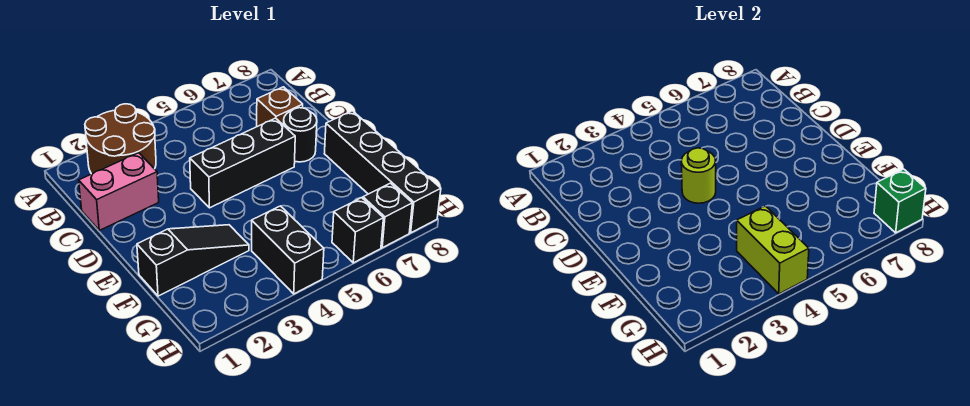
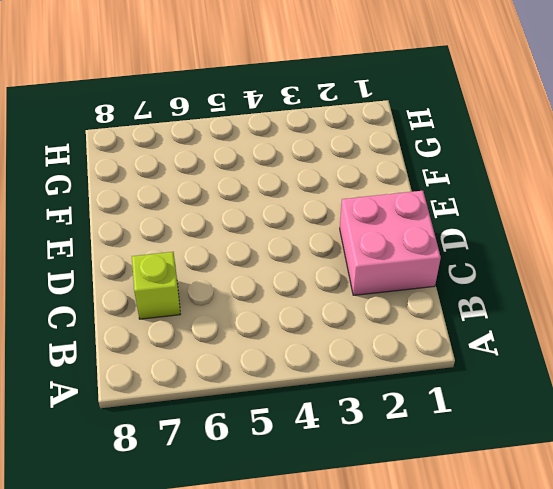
pink 2x2 brick [340,191,441,295] -> pink 1x2 brick [79,153,159,230]
lime 1x1 brick [132,252,180,319] -> brown 1x1 brick [257,87,303,127]
none -> brown 2x2 round brick [85,104,156,174]
none -> black 1x3 brick [190,118,295,208]
none -> black 1x1 round brick [284,108,317,162]

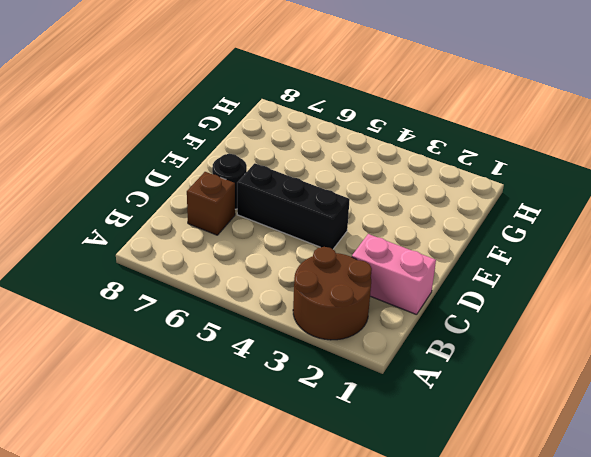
none -> black 1x4 brick [324,111,441,233]
none -> black 1x3 slope [137,225,249,296]
none -> black 1x2 brick [252,206,324,294]

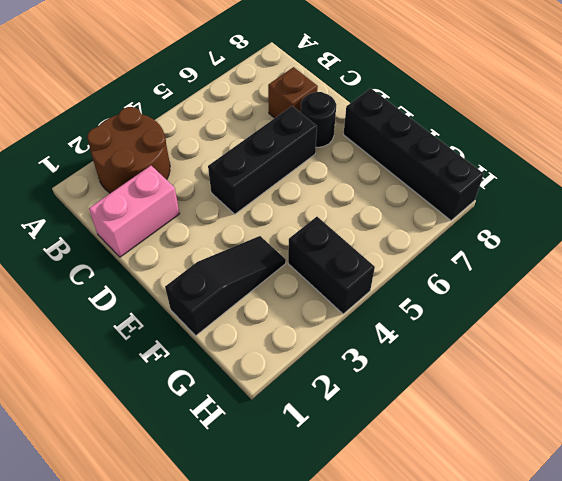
none -> black 1x1 brick [332,198,383,263]
none -> black 1x1 brick [363,183,412,248]
none -> lime 1x1 round brick [681,148,716,203]

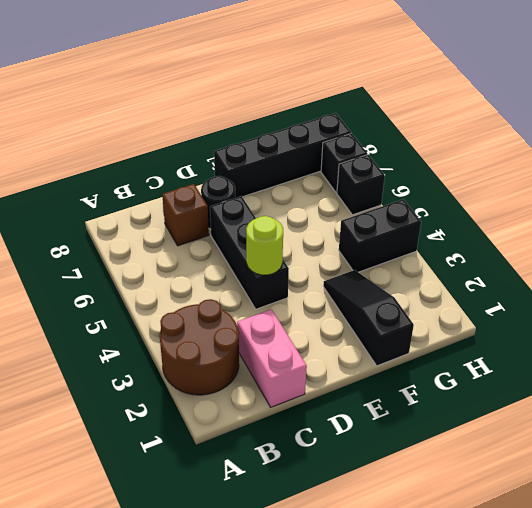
none -> lime 1x2 brick [737,206,809,294]
none -> green 1x1 brick [874,169,926,233]

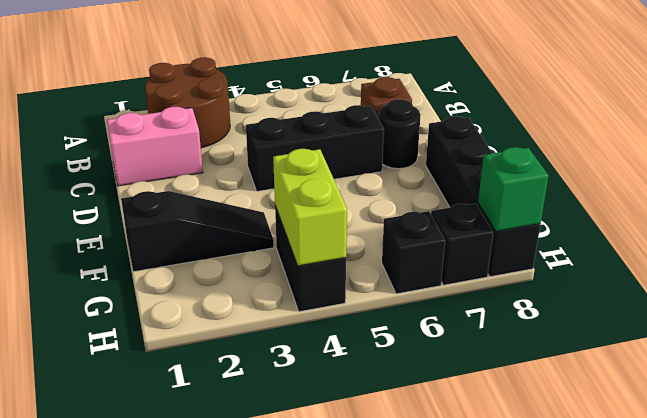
none -> lime 1x1 round brick [681,148,716,203]

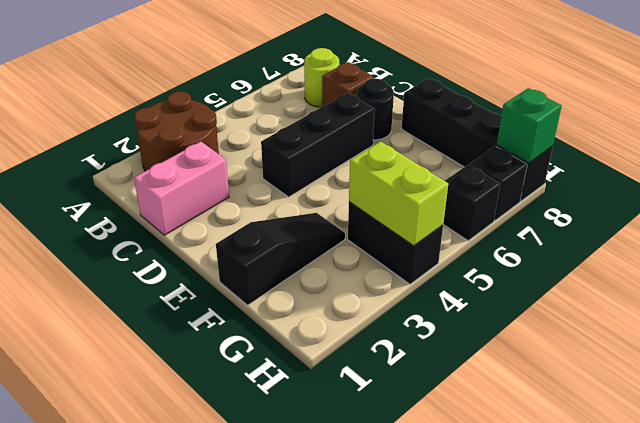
lime 1x1 round brick [304,48,339,107] -> lime 1x1 round brick moved to [681,148,716,203]

